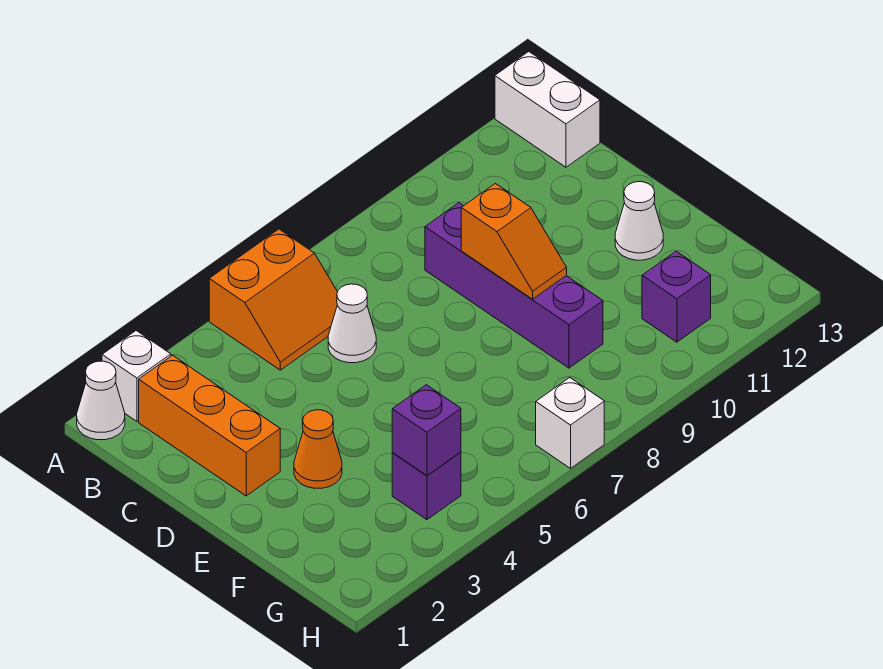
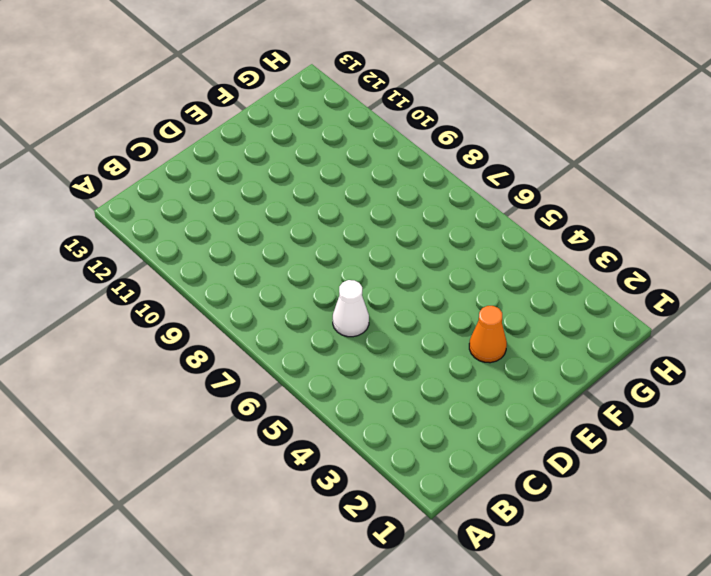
none -> white 1x1 cone [77,361,125,440]
none -> white 1x1 brick [102,331,171,421]
none -> orange 2x2 slope [209,229,338,370]

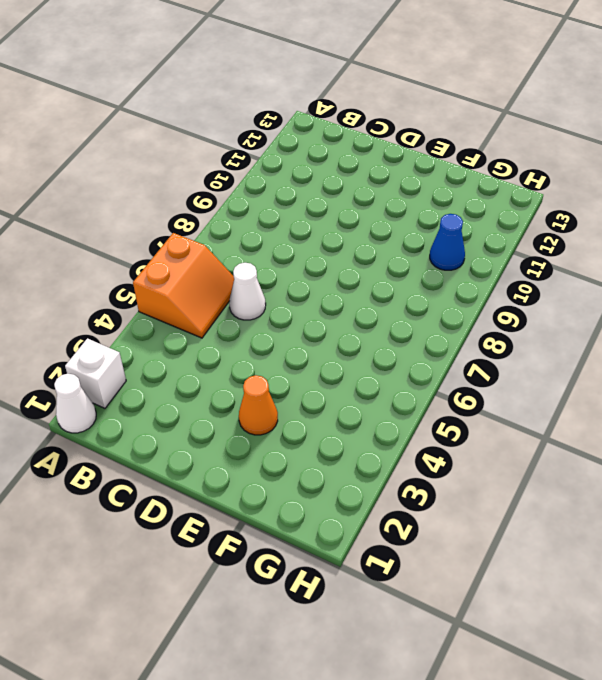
blue 1x1 cone [430,214,465,270] -> none
none -> white 1x2 brick [495,52,600,167]
none -> orange 1x3 brick [139,355,280,496]
none -> purple 1x4 brick [425,203,603,368]

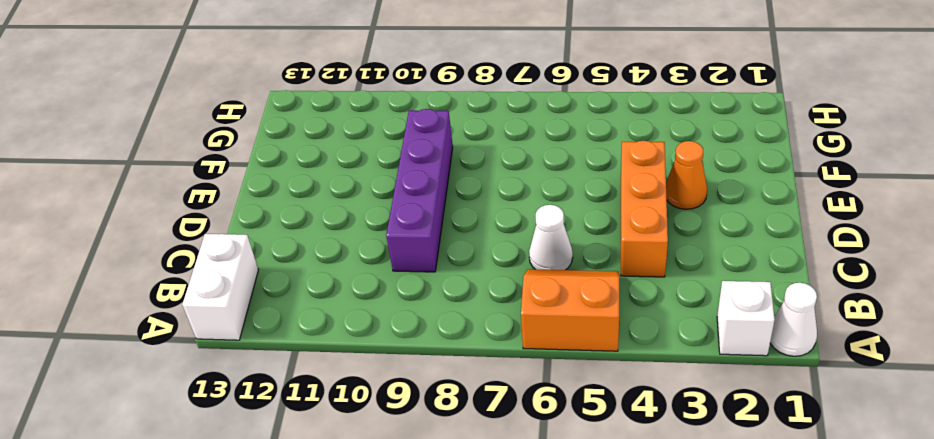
orange 1x3 brick [621,141,668,277] -> orange 1x3 brick moved to [139,355,280,496]
none -> white 1x1 cone [615,182,663,260]
none -> purple 1x1 brick [392,452,461,520]
none -> purple 1x1 brick [642,251,711,342]

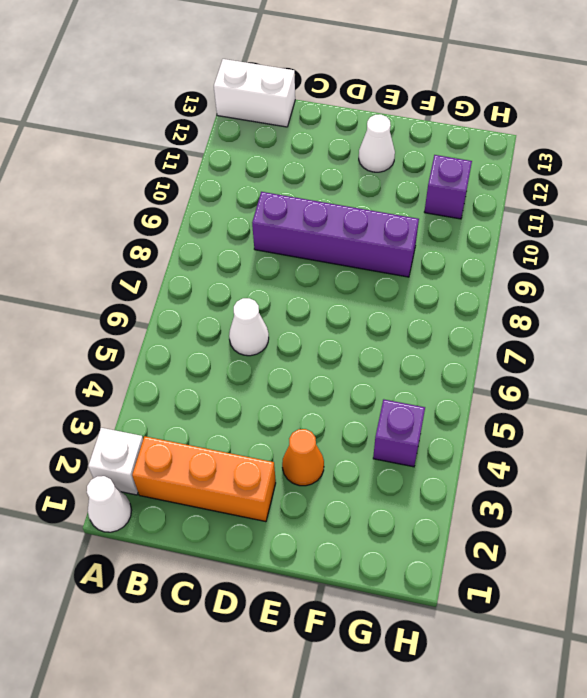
none -> orange 2x2 slope [209,229,338,370]
none -> white 1x1 brick [536,378,604,468]
none -> orange 1x2 slope [461,183,567,299]

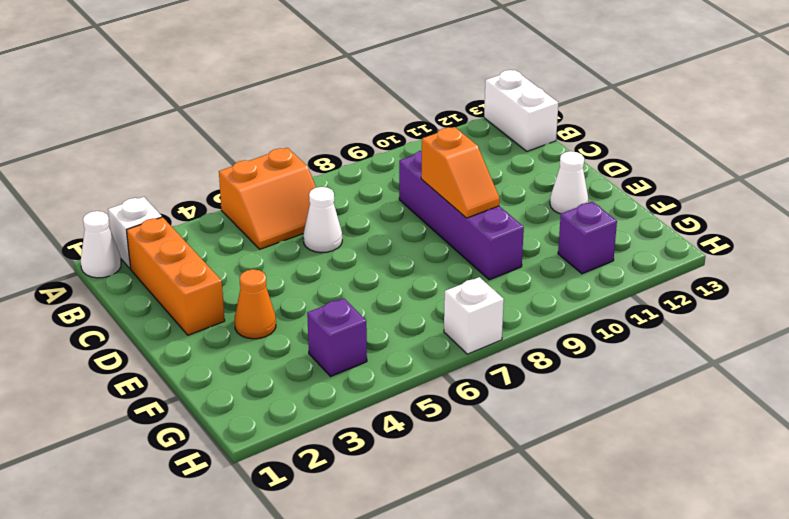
none -> purple 1x1 brick [392,385,461,476]

